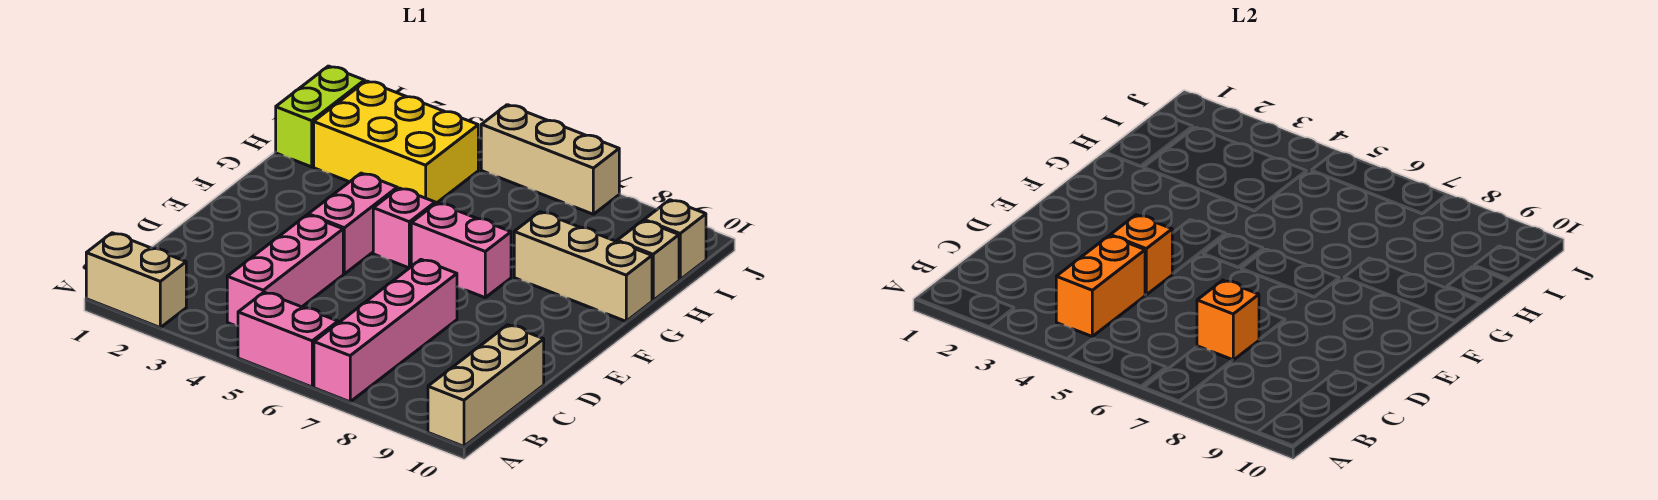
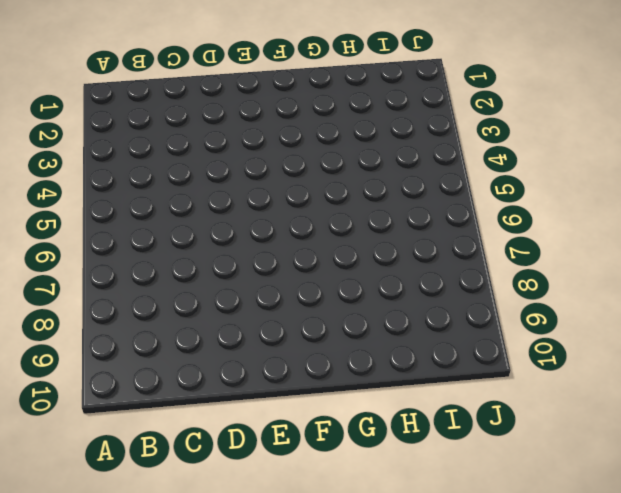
none -> tan 1x2 brick [86,233,186,328]
none -> pink 1x2 brick [238,292,338,387]
none -> pink 1x4 brick [314,260,457,402]

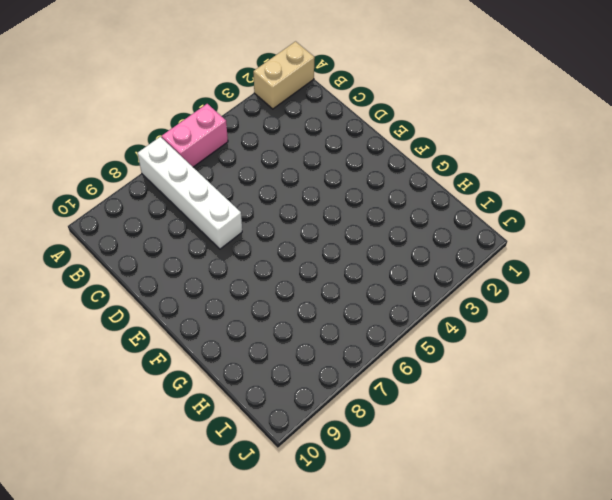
white 1x4 brick [137,137,242,249] -> pink 1x4 brick [314,260,457,402]
none -> tan 1x3 brick [428,325,544,446]
none -> pink 1x3 brick [227,215,343,326]
none -> pink 1x2 brick [308,173,397,274]

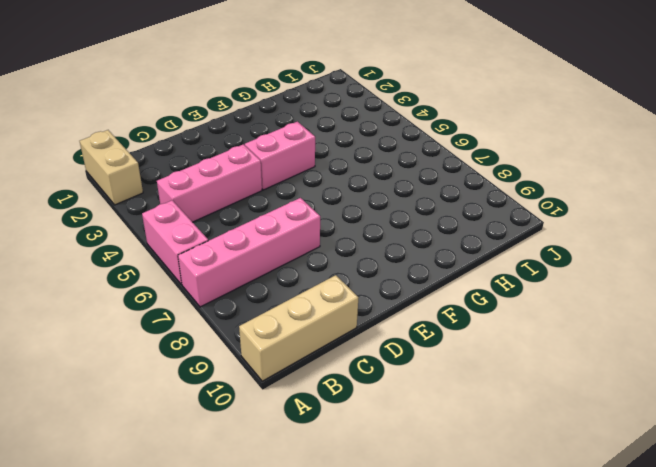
none -> pink 1x1 brick [373,188,435,268]
none -> pink 1x2 brick [411,203,511,298]
none -> tan 1x3 brick [514,212,652,321]

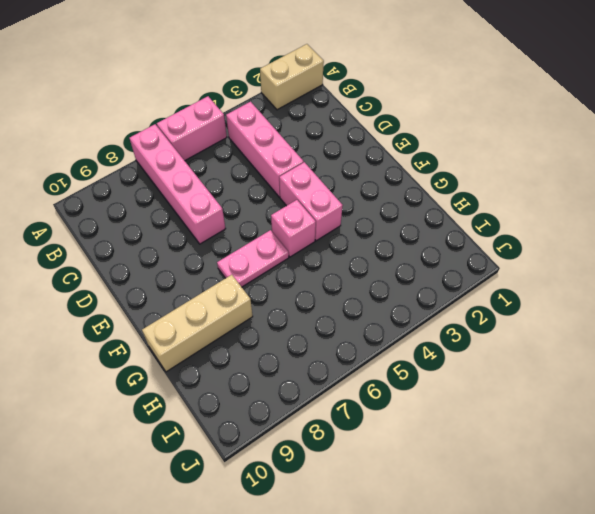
pink 1x2 plate [217,230,289,287] -> pink 1x2 brick [411,203,511,298]
none -> tan 1x3 brick [428,325,544,446]
none -> lime 1x2 brick [276,66,365,167]
none -> yellow 2x3 brick [314,81,478,204]

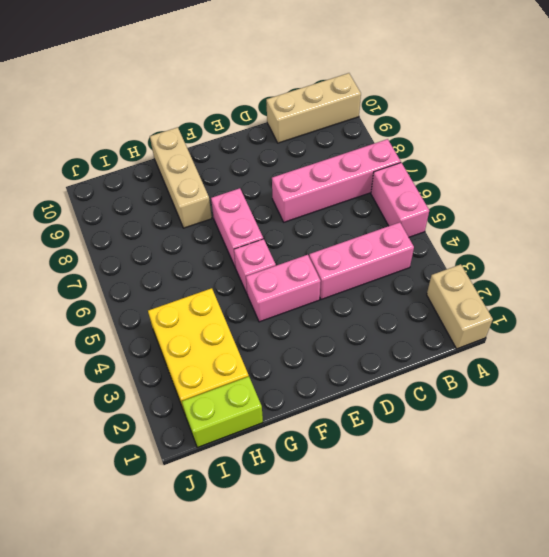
none -> tan 1x1 brick [617,221,679,300]
none -> tan 1x1 brick [644,200,706,280]
none -> tan 1x3 brick [481,105,619,214]

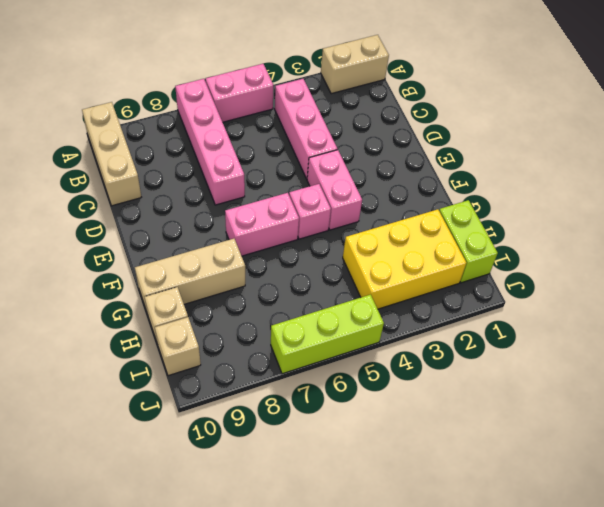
lime 1x3 brick [271,295,384,374] -> tan 1x3 brick [481,105,619,214]
none -> orange 1x2 brick [1056,236,1145,336]
none -> orange 1x1 brick [1197,280,1259,360]
none -> orange 1x1 brick [1110,215,1172,295]

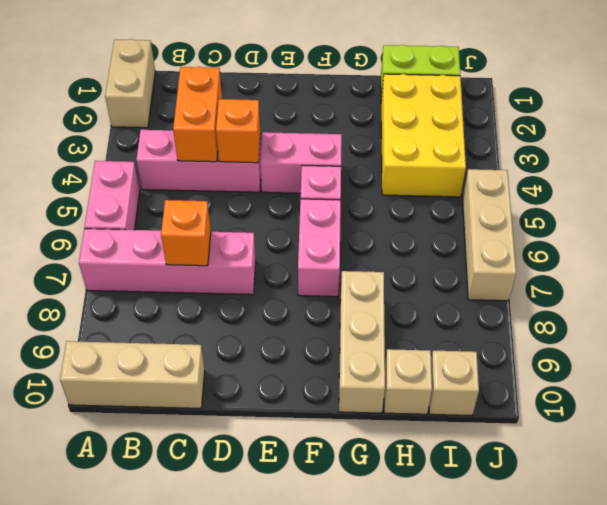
orange 1x2 brick [173,67,222,162] -> orange 1x2 brick turned to [1056,236,1145,336]

